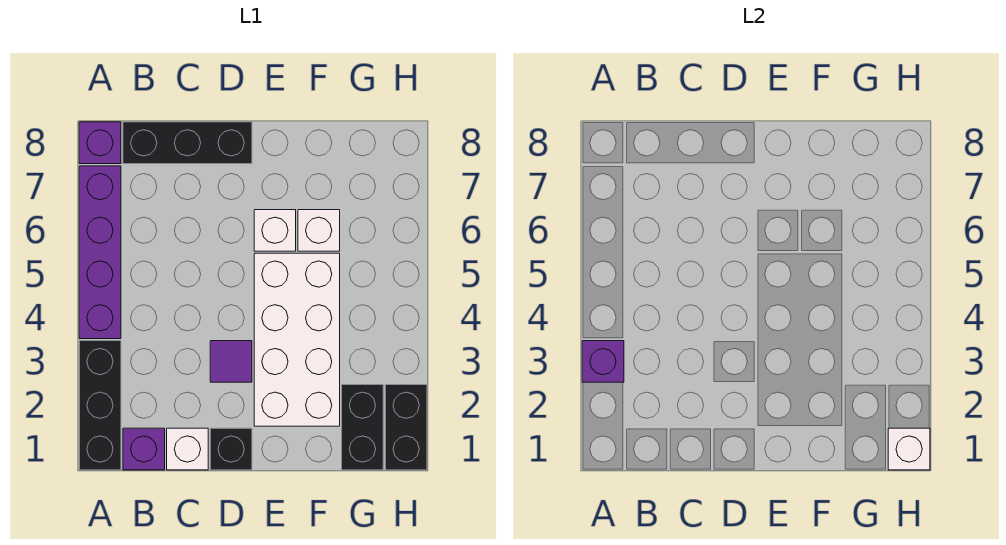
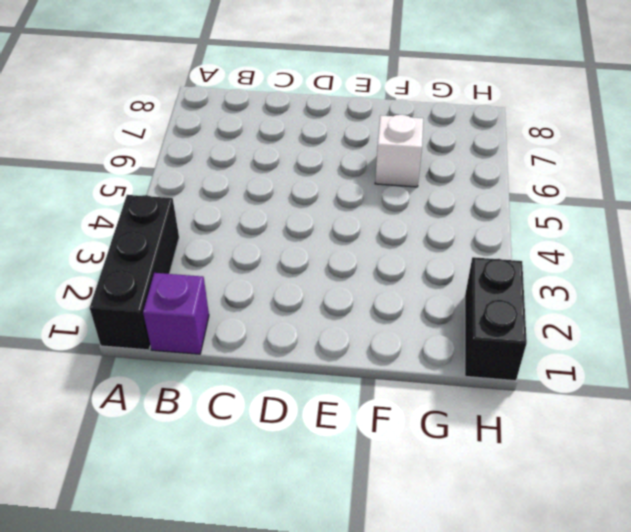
none -> purple 1x4 brick [79,166,121,339]
none -> purple 1x1 brick [79,122,121,164]
none -> black 1x3 brick [123,122,252,164]

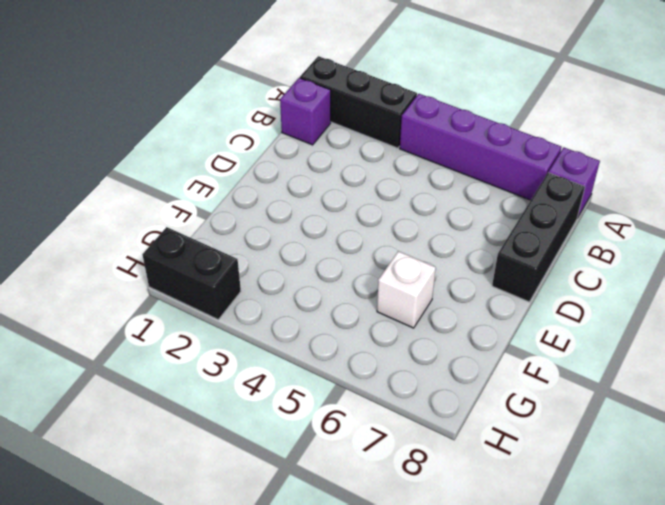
none -> white 1x1 brick [167,428,208,470]
none -> black 1x1 brick [210,428,252,470]
none -> purple 1x1 tile [210,341,252,382]

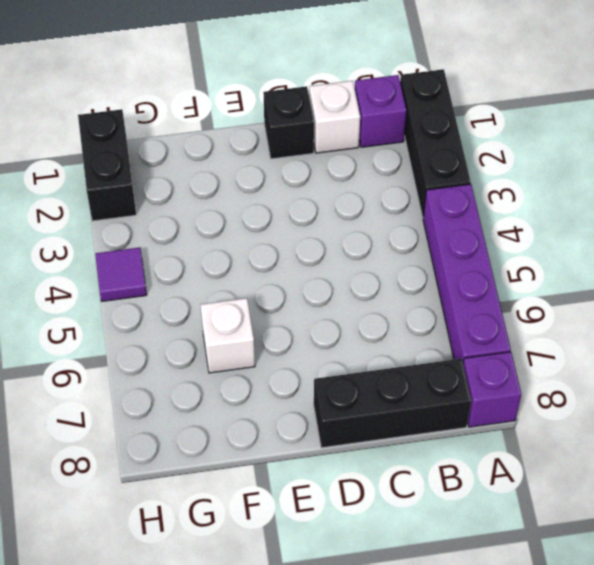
purple 1x1 tile [95,247,147,301] -> purple 1x1 tile moved to [210,341,252,382]
none -> white 2x4 brick [254,253,340,426]
none -> white 1x1 brick [254,210,296,251]
none -> black 1x2 brick [342,385,383,470]

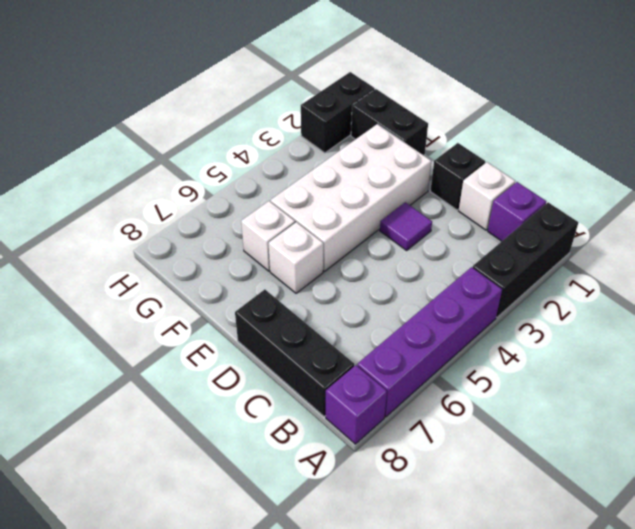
black 1x2 brick [351,89,428,155] -> black 1x2 brick turned to [342,385,383,470]
none -> purple 1x1 brick [582,341,624,382]
none -> white 1x1 brick [888,428,930,470]

